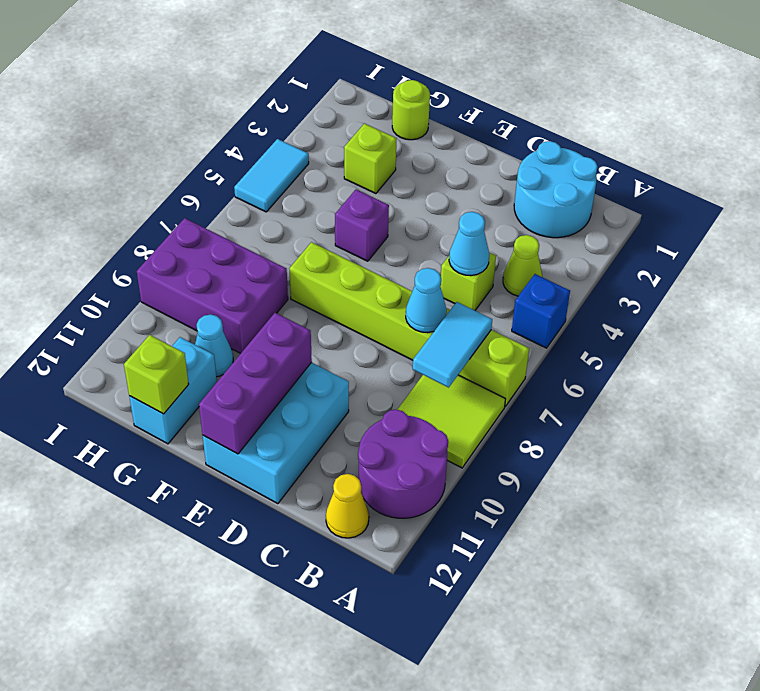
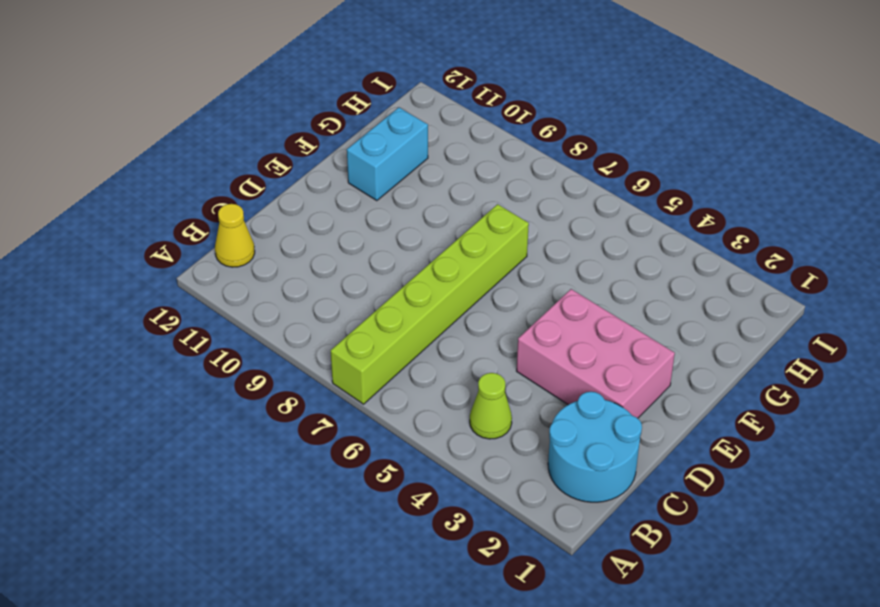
pink 2x3 brick [517,289,675,418] -> none
cyan 1x2 brick [347,107,428,201] -> cyan 1x2 brick turned to [129,337,217,444]
none -> blue 1x1 brick [512,274,570,348]
none -> lime 2x2 tile [397,375,505,468]
none -> purple 2x2 round brick [358,410,448,518]

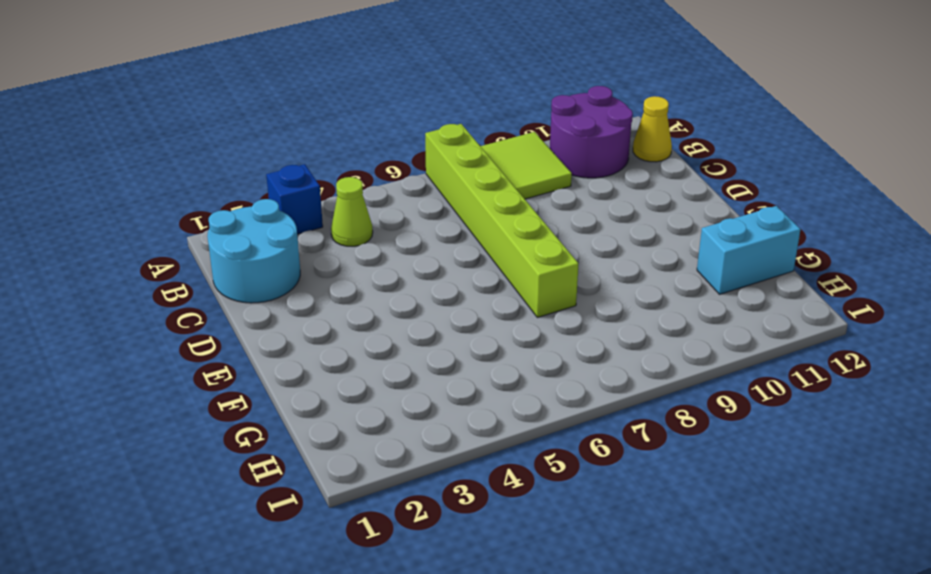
blue 1x1 brick [266,164,323,234] -> blue 1x1 brick moved to [512,274,570,348]
none -> lime 1x1 brick [440,252,496,310]
none -> cyan 2x3 brick [203,362,349,504]
none -> purple 1x1 brick [335,190,389,261]

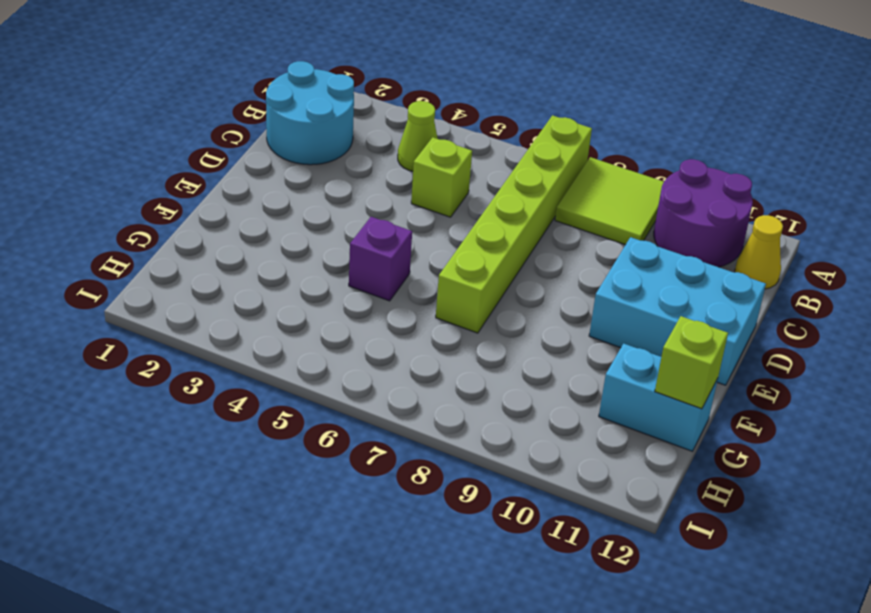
none -> blue 1x1 brick [512,274,570,348]
none -> lime 1x1 round brick [392,80,430,140]
none -> lime 1x1 brick [344,123,397,194]

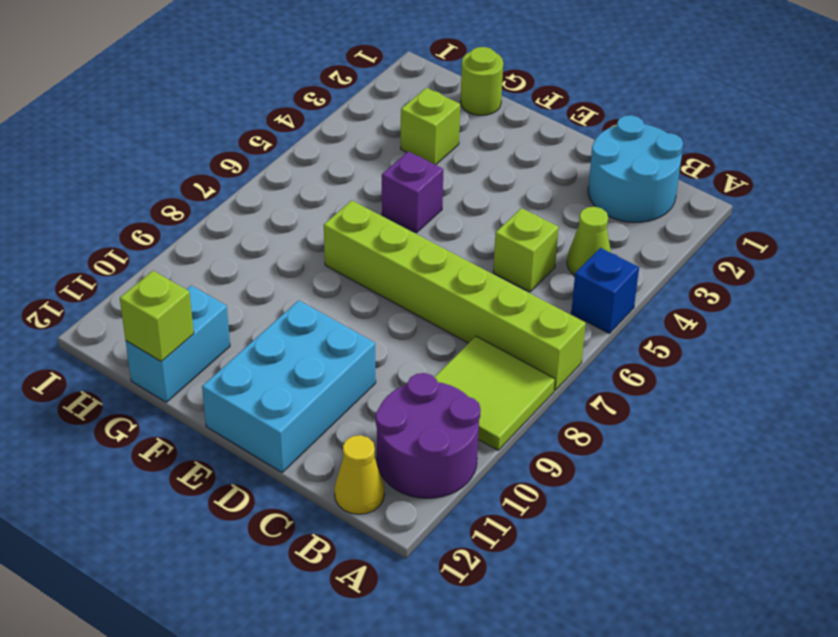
none -> purple 2x3 brick [137,218,288,353]
none -> cyan 1x1 cone [195,314,233,377]
none -> cyan 1x2 tile [234,139,309,212]

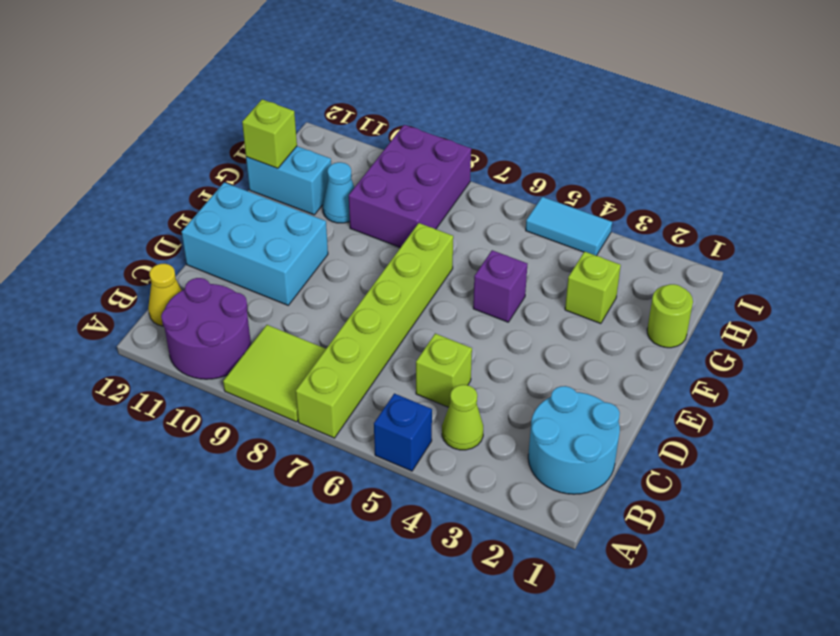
none -> cyan 1x2 tile [413,302,492,387]
none -> cyan 1x1 cone [449,212,489,276]
none -> cyan 1x1 cone [406,268,447,333]

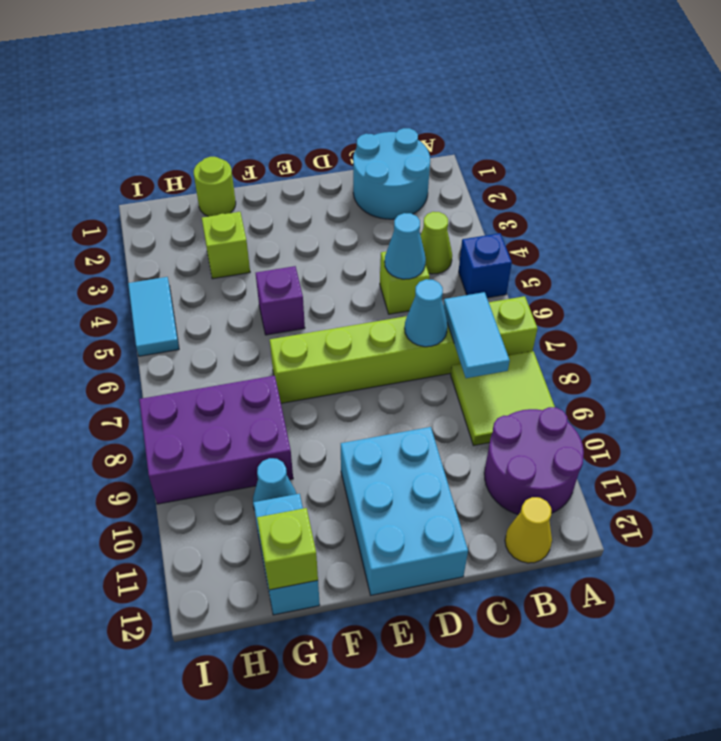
none -> purple 1x3 brick [199,313,312,454]

